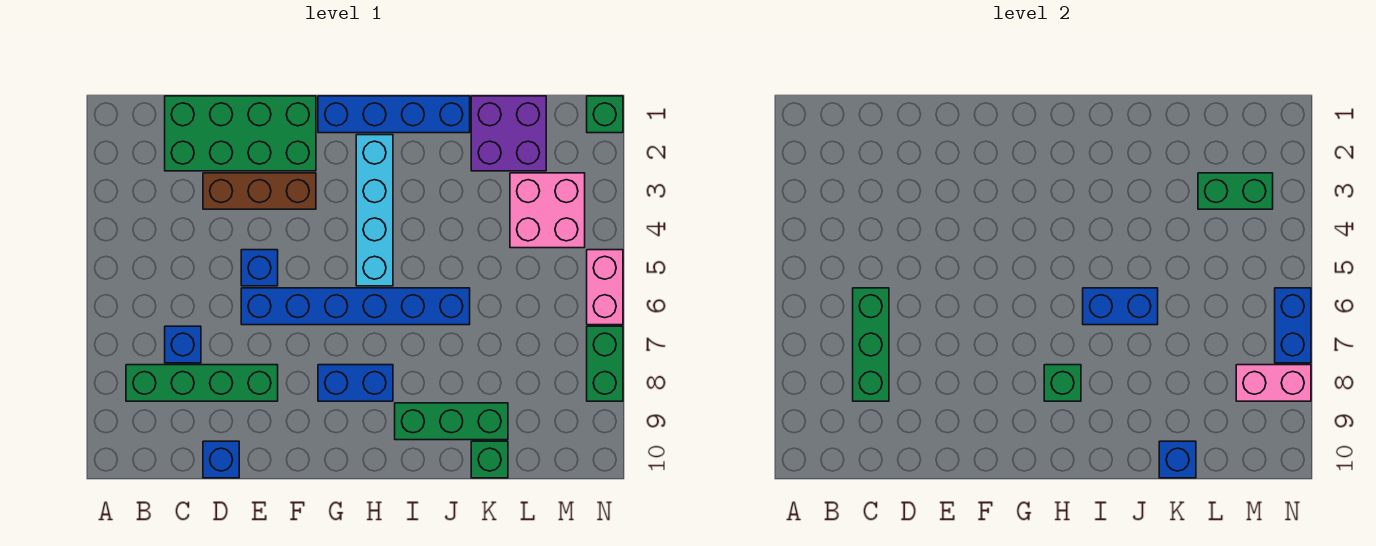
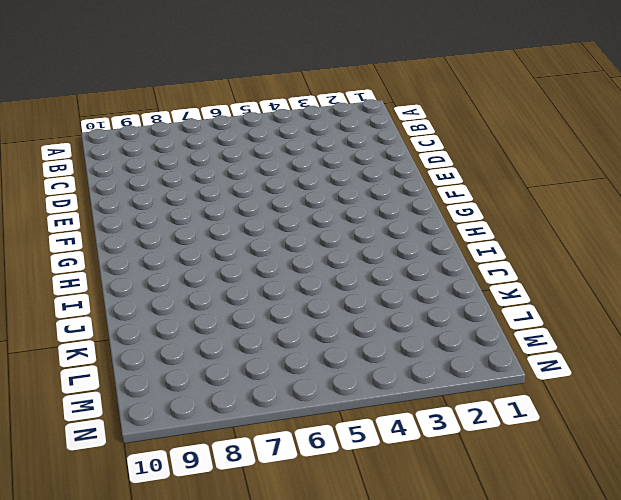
none -> green 1x4 brick [126,365,278,401]
none -> green 2x4 brick [165,96,316,171]
none -> blue 1x1 brick [165,326,201,363]

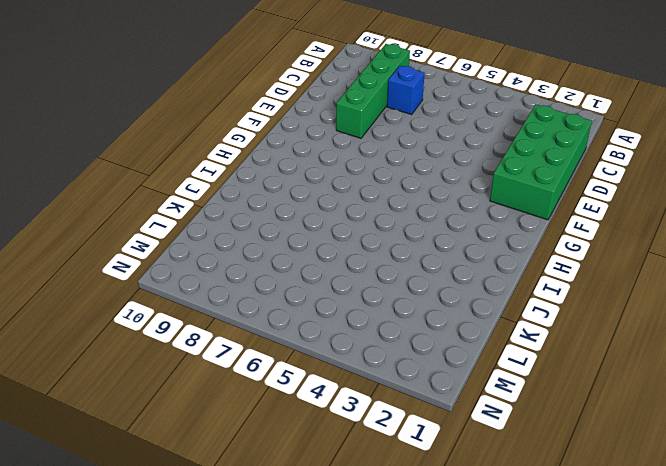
none -> brown 1x3 brick [203,173,316,209]
none -> blue 1x1 brick [203,441,239,478]
none -> blue 1x1 brick [241,250,278,286]

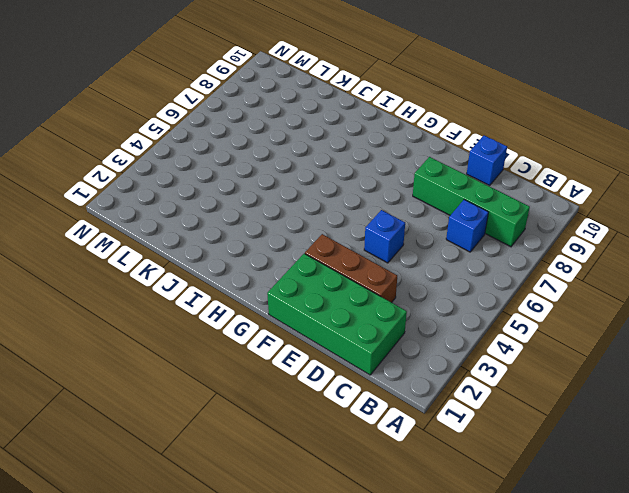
none -> blue 1x6 brick [241,288,470,325]
none -> blue 1x4 brick [318,96,470,133]
none -> blue 1x2 brick [318,365,393,401]

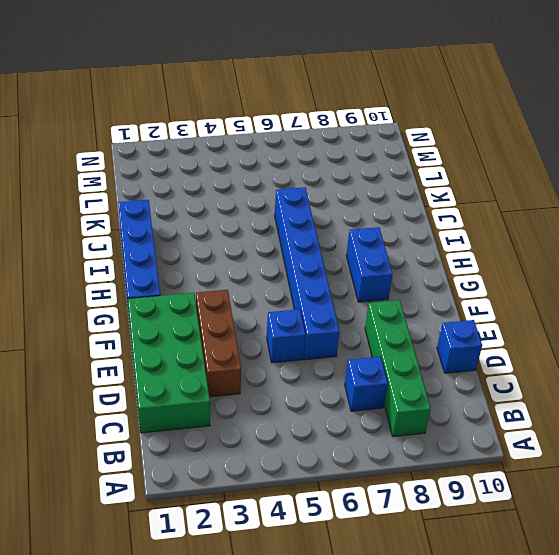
none -> cyan 1x4 brick [356,135,393,286]
none -> green 1x3 brick [395,403,508,440]
none -> purple 2x2 brick [471,96,546,171]

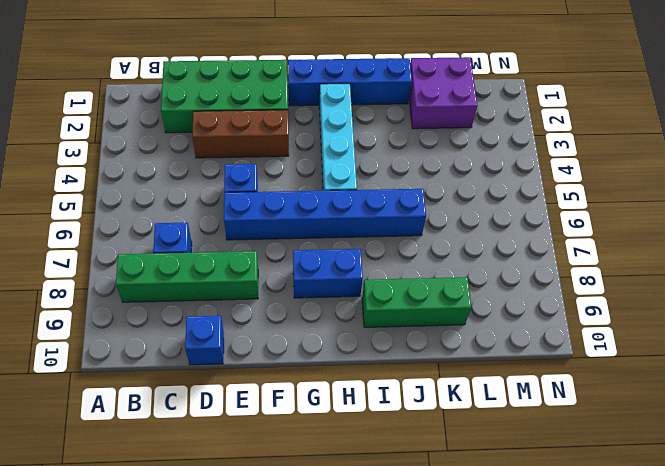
none -> green 1x1 brick [471,441,508,478]
none -> pink 2x2 brick [510,173,585,248]
none -> green 1x1 brick [587,96,623,133]

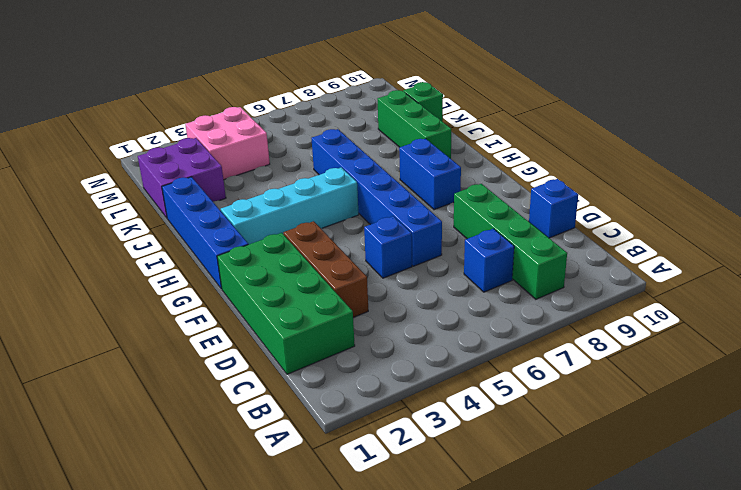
none -> green 1x1 brick [587,96,623,133]
none -> pink 1x2 brick [587,250,623,325]
none -> green 1x2 brick [587,326,623,401]

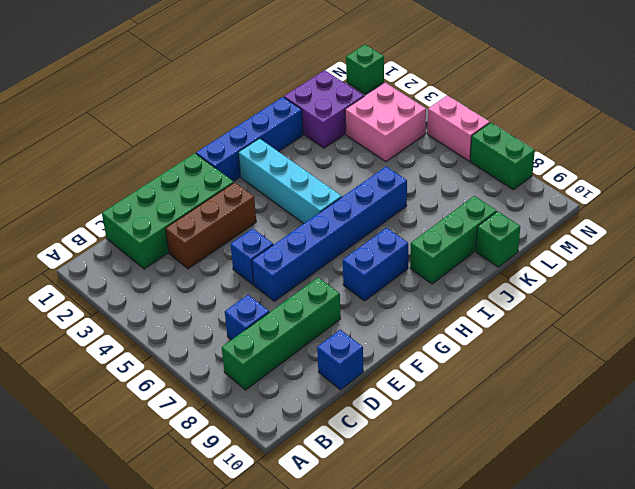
none -> green 1x3 brick [853,288,889,401]
none -> green 1x1 brick [1044,365,1081,401]
none -> blue 1x2 brick [1083,288,1158,325]

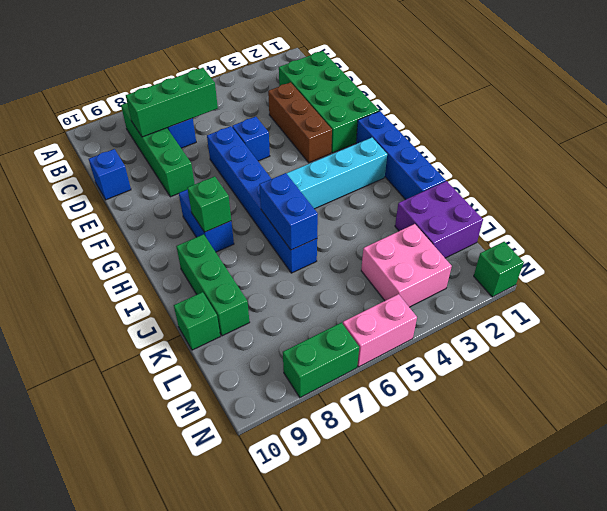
none -> blue 1x1 brick [1159,441,1196,478]
none -> green 1x2 brick [1198,173,1273,209]
none -> pink 1x2 brick [1236,365,1311,401]

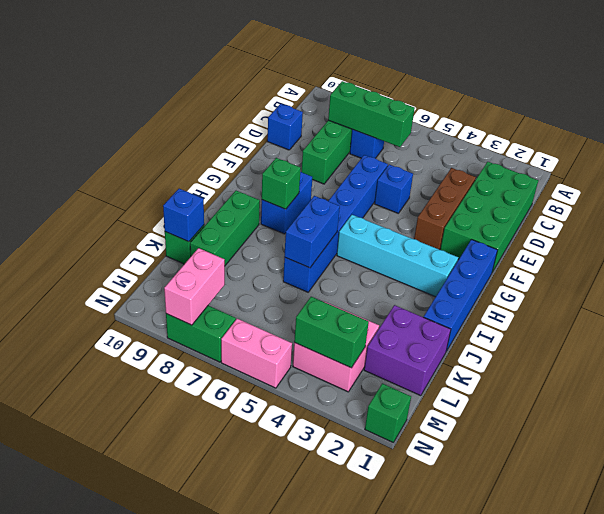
green 1x2 brick [294,297,369,368] -> green 1x2 brick turned to [1198,173,1273,209]
none -> blue 1x2 brick [1275,288,1311,363]

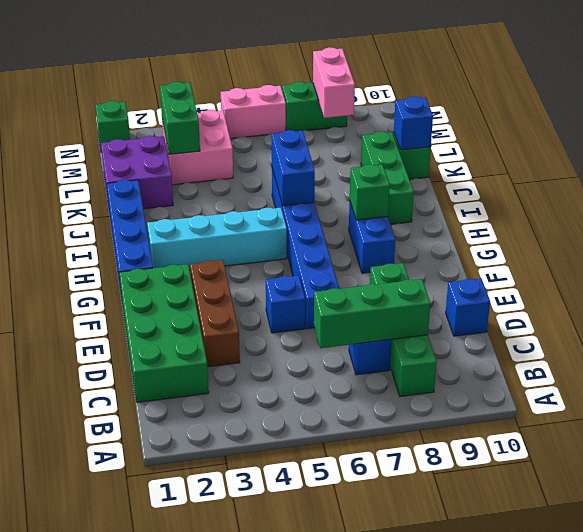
none -> blue 1x2 brick [1275,288,1311,363]

